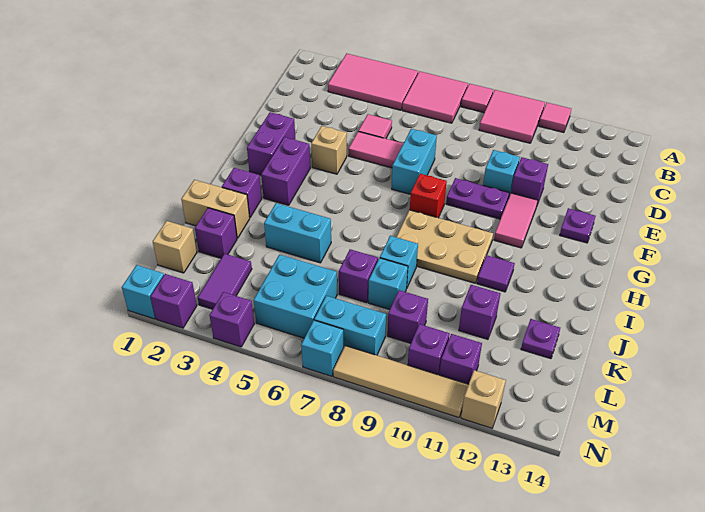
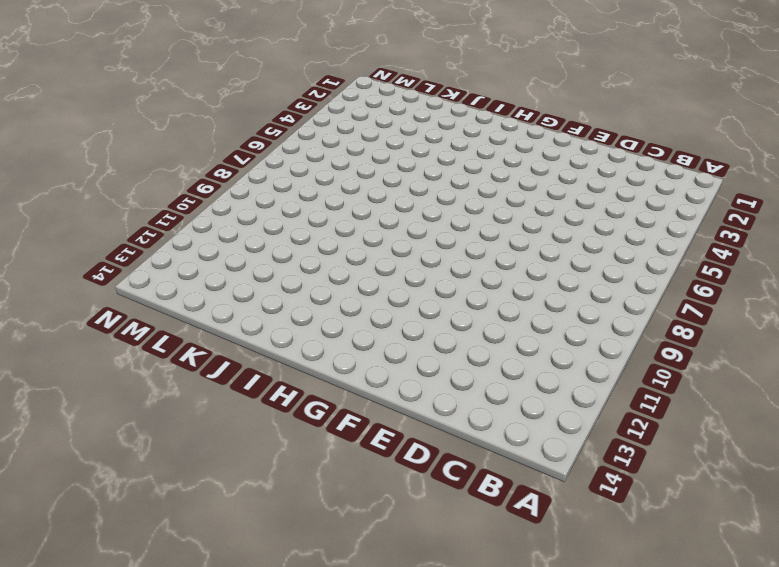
none -> pink 2x3 tile [328,54,418,110]
none -> pink 2x2 tile [402,71,468,123]
none -> pink 1x1 tile [461,84,493,113]
none -> pink 2x2 tile [479,90,545,143]

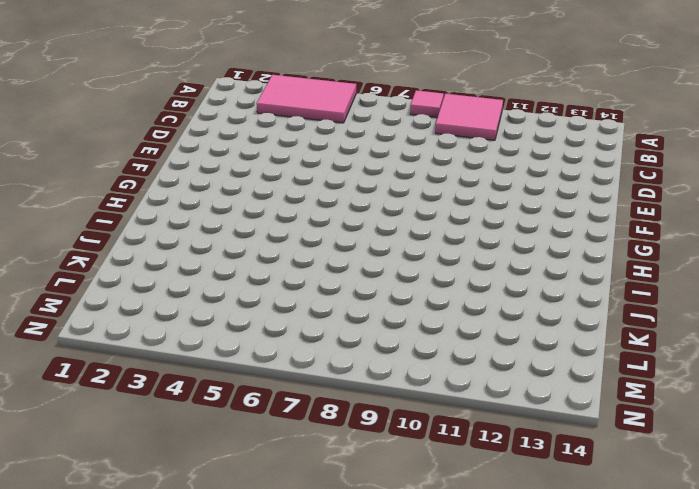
none -> pink 2x2 tile [402,71,468,123]
none -> pink 1x1 tile [539,103,571,133]
none -> pink 1x1 tile [358,114,392,139]
none -> pink 1x2 tile [348,132,403,168]

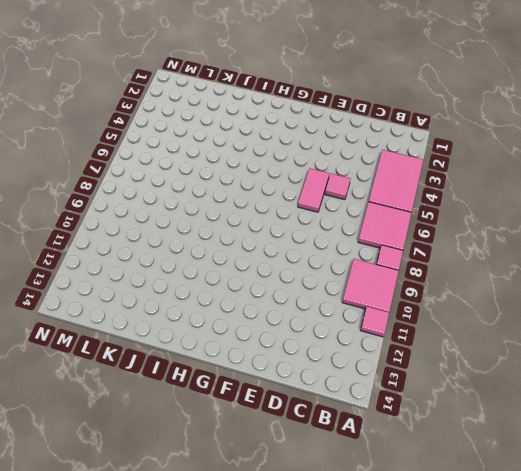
none -> cyan 1x2 brick [392,129,437,195]
none -> cyan 1x1 brick [483,150,520,196]
none -> purple 1x1 brick [511,157,548,205]
none -> purple 1x2 brick [247,112,295,175]

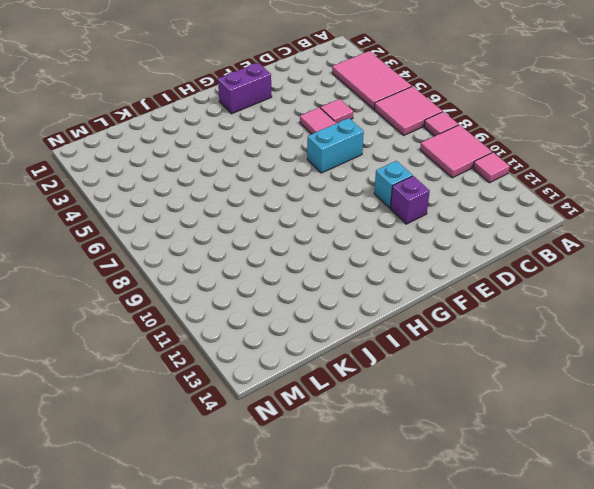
none -> tan 1x1 brick [311,126,347,174]
none -> purple 1x2 plate [446,178,509,219]
none -> pink 1x2 tile [494,193,538,248]
none -> purple 1x1 plate [560,208,595,243]

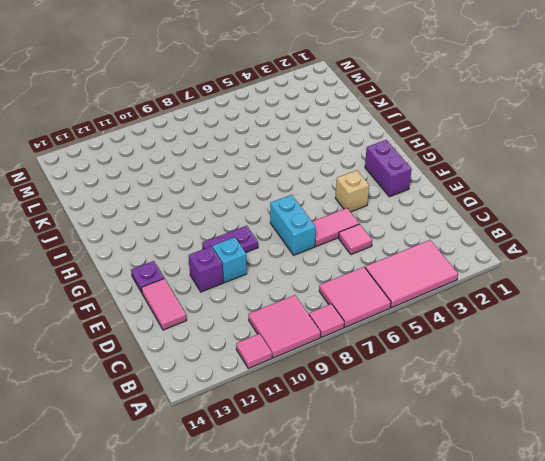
pink 1x2 tile [141,279,187,330] -> pink 1x2 tile moved to [494,193,538,248]
none -> purple 1x2 brick [261,137,310,205]
none -> red 1x1 brick [410,174,447,218]
none -> tan 2x3 plate [397,210,493,283]
none -> purple 1x1 brick [222,168,262,217]

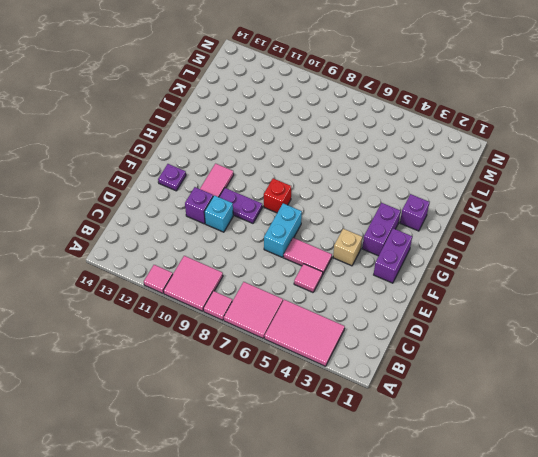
none -> tan 2x3 plate [397,210,493,283]
none -> purple 1x1 tile [477,255,515,292]
none -> tan 1x2 brick [181,180,250,238]
none -> cyan 1x2 brick [264,203,331,263]

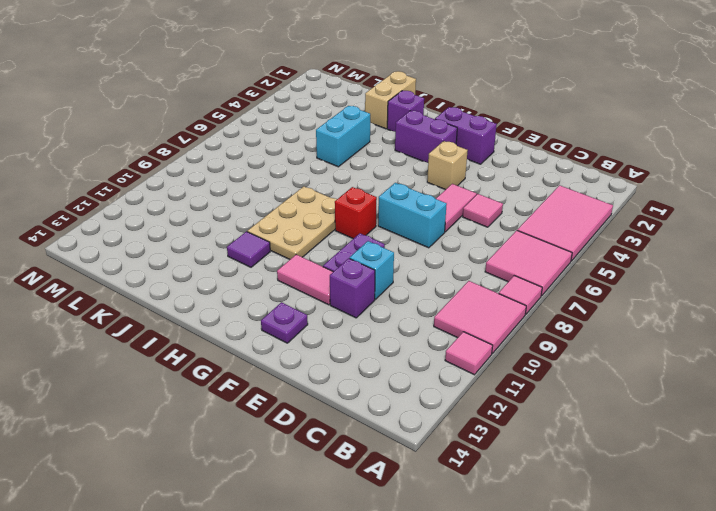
none -> cyan 1x1 brick [380,236,418,287]
none -> purple 1x1 brick [195,208,237,258]
none -> purple 1x1 brick [339,249,378,303]
none -> cyan 1x1 brick [368,258,408,310]

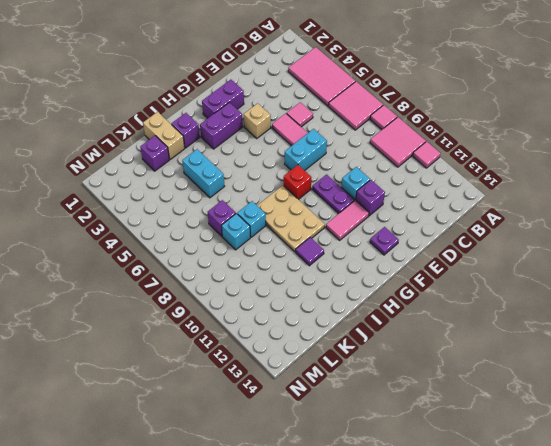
none -> purple 1x1 brick [459,285,501,339]
none -> purple 1x1 plate [521,319,560,359]
none -> tan 1x1 brick [153,221,197,273]
none -> purple 1x2 tile [198,254,252,309]

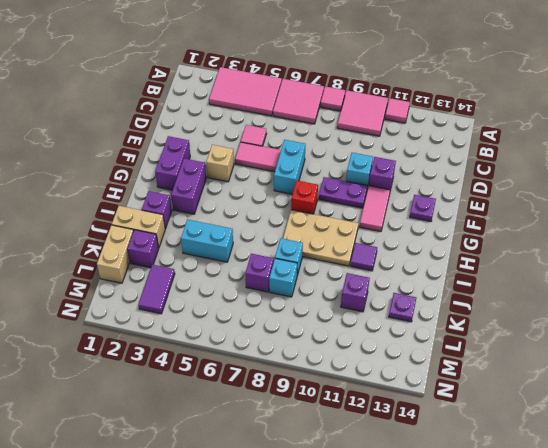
tan 1x2 brick [97,225,134,283] -> tan 1x1 brick [153,221,197,273]
none -> cyan 2x2 brick [254,255,337,338]
none -> purple 1x1 brick [387,290,428,343]
none -> cyan 1x2 brick [314,296,386,355]
none -> purple 1x1 brick [408,324,450,375]

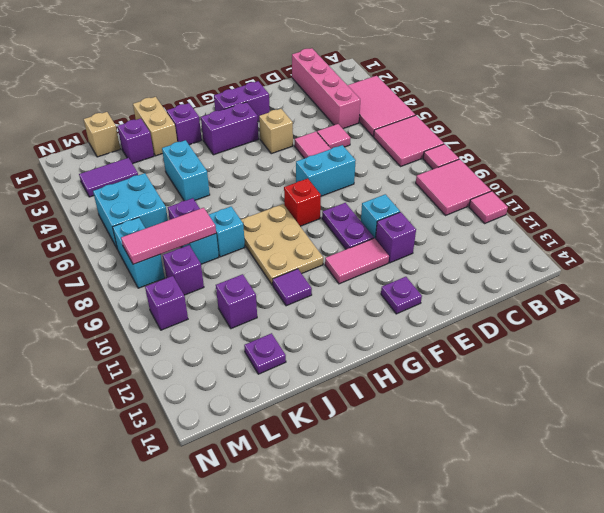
pink 1x4 brick [292,48,360,129] -> none
pink 1x3 tile [121,208,216,264] -> none
none -> purple 1x1 brick [440,334,482,384]
none -> cyan 1x1 brick [122,265,164,319]
none -> purple 1x1 brick [151,274,197,328]
none -> purple 1x1 brick [209,292,254,347]

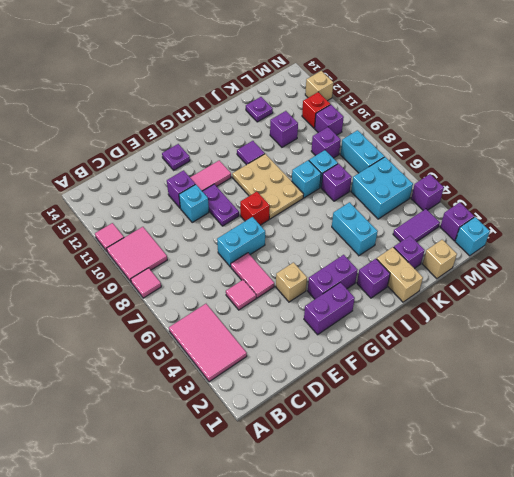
red 1x1 brick [302,92,331,128] -> purple 1x1 brick [440,334,482,384]
none -> pink 2x2 tile [402,71,468,123]
none -> cyan 1x1 brick [301,320,343,376]
none -> tan 1x4 tile [333,346,469,418]

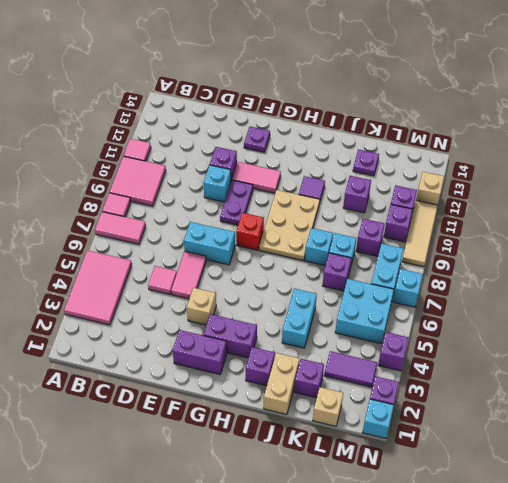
pink 1x2 tile [95,212,146,244] -> pink 2x2 tile [402,71,468,123]
tan 1x3 tile [402,200,438,267] -> tan 1x4 tile [333,346,469,418]

